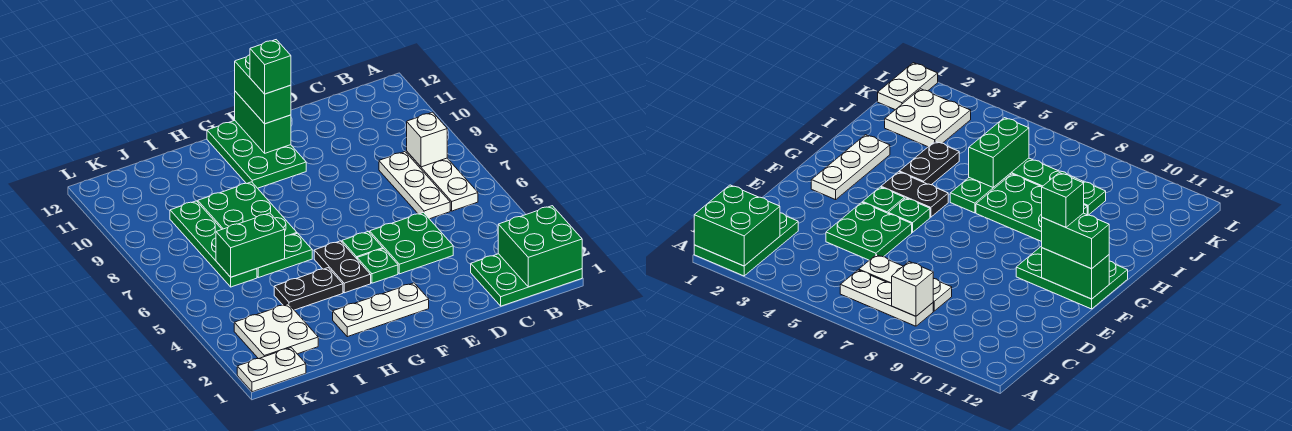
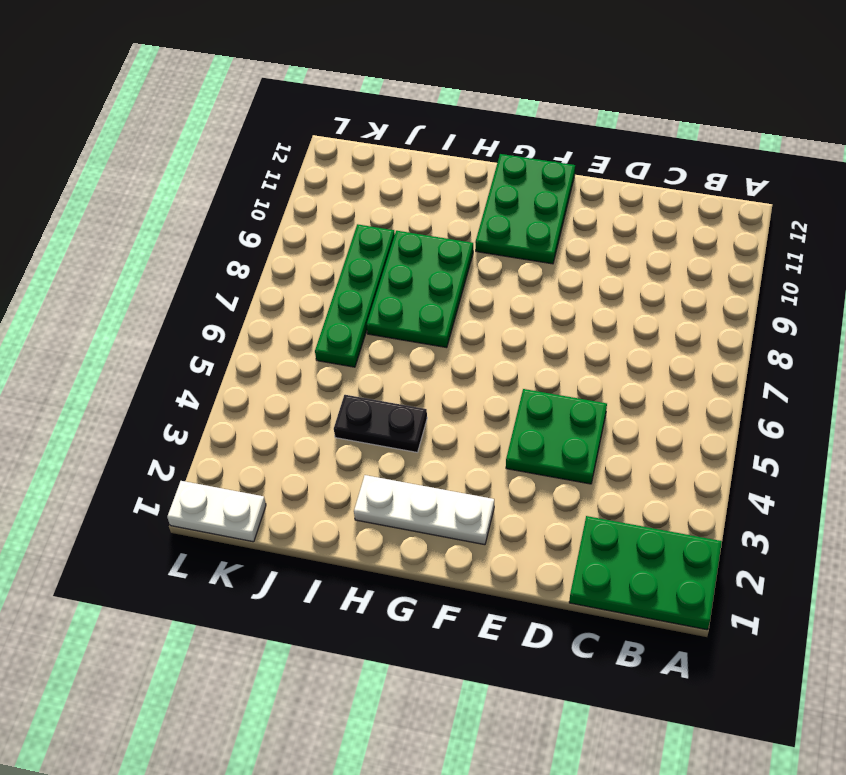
none -> white 1x3 plate [407,152,478,211]
none -> white 1x3 plate [379,152,450,219]
none -> green 1x1 plate [357,249,398,283]

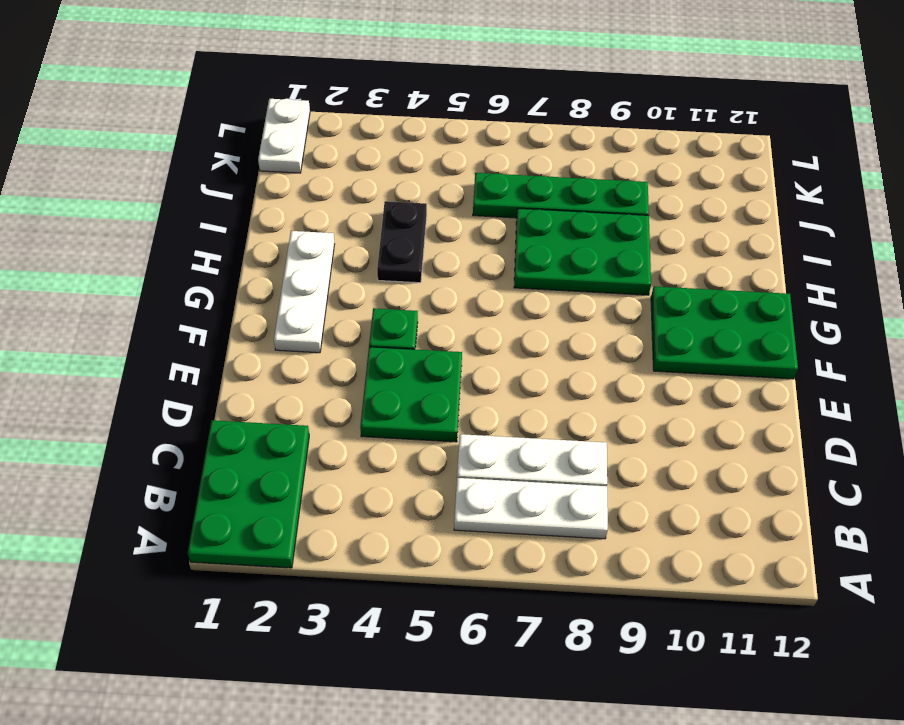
none -> green 1x1 plate [342,232,383,259]
none -> black 1x2 plate [314,241,371,293]
none -> green 1x2 plate [257,233,312,278]

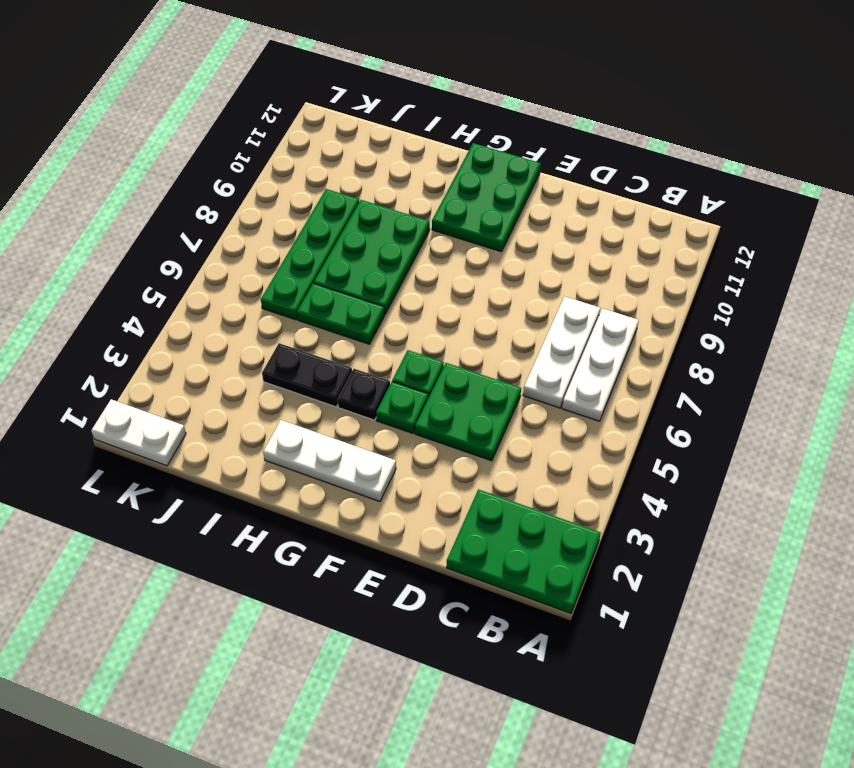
black 1x1 plate [338,369,390,420] -> black 1x2 plate [314,241,371,293]
none -> white 2x2 plate [234,304,318,359]
none -> green 2x2 brick [498,206,582,287]
none -> white 1x1 brick [407,112,447,167]

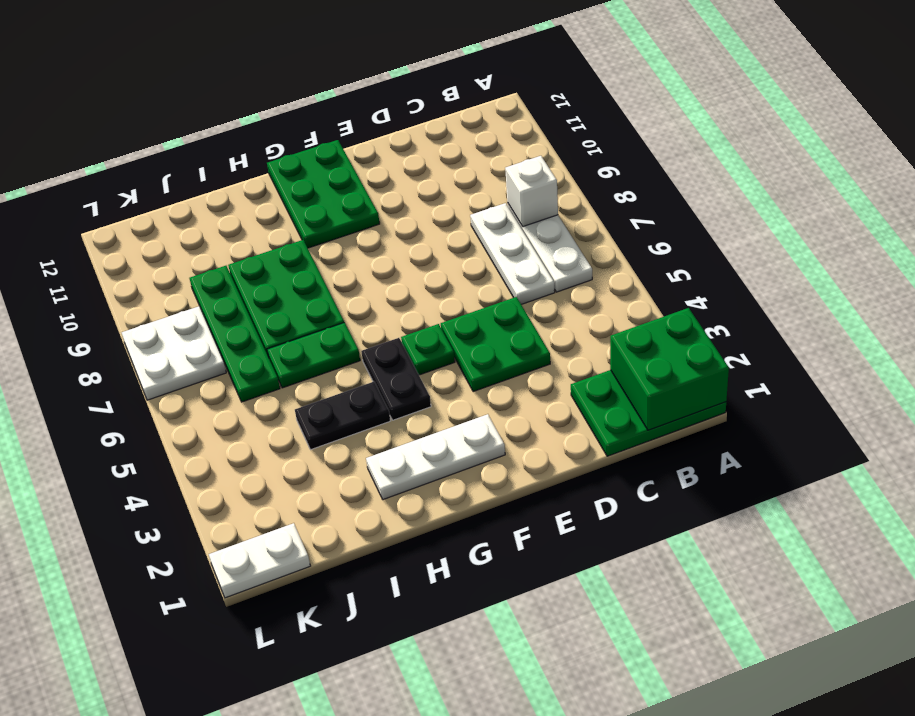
white 2x2 plate [122,306,226,400] -> white 2x2 plate moved to [234,304,318,359]
none -> green 1x1 plate [357,249,398,283]
none -> green 1x2 brick [235,91,291,153]
none -> green 1x2 brick [216,213,285,277]

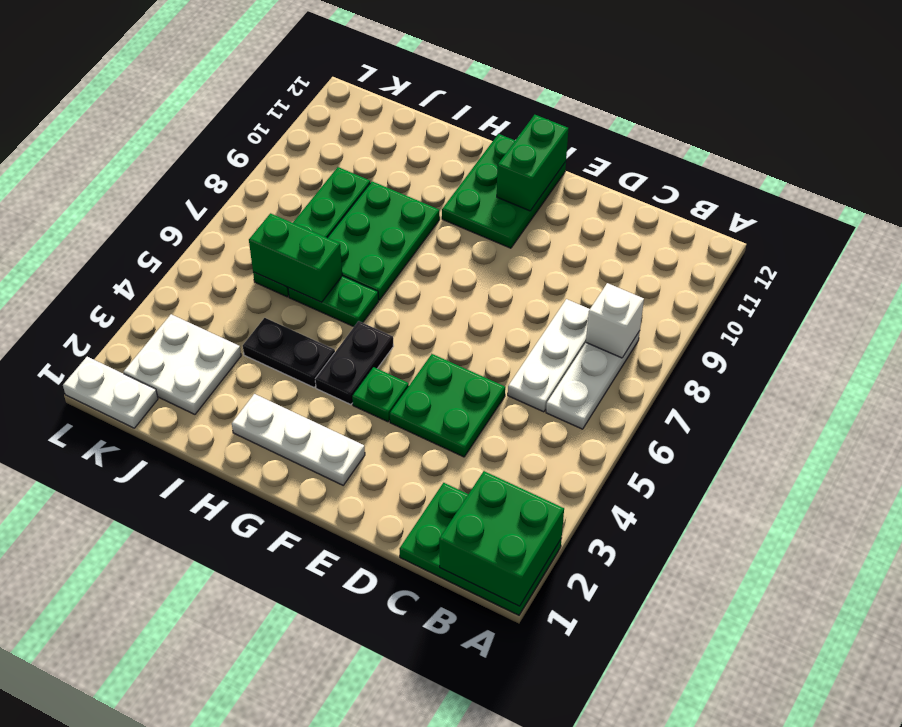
none -> green 1x1 plate [342,232,383,259]
none -> green 1x2 brick [235,55,291,124]
none -> green 1x1 brick [250,40,291,94]

